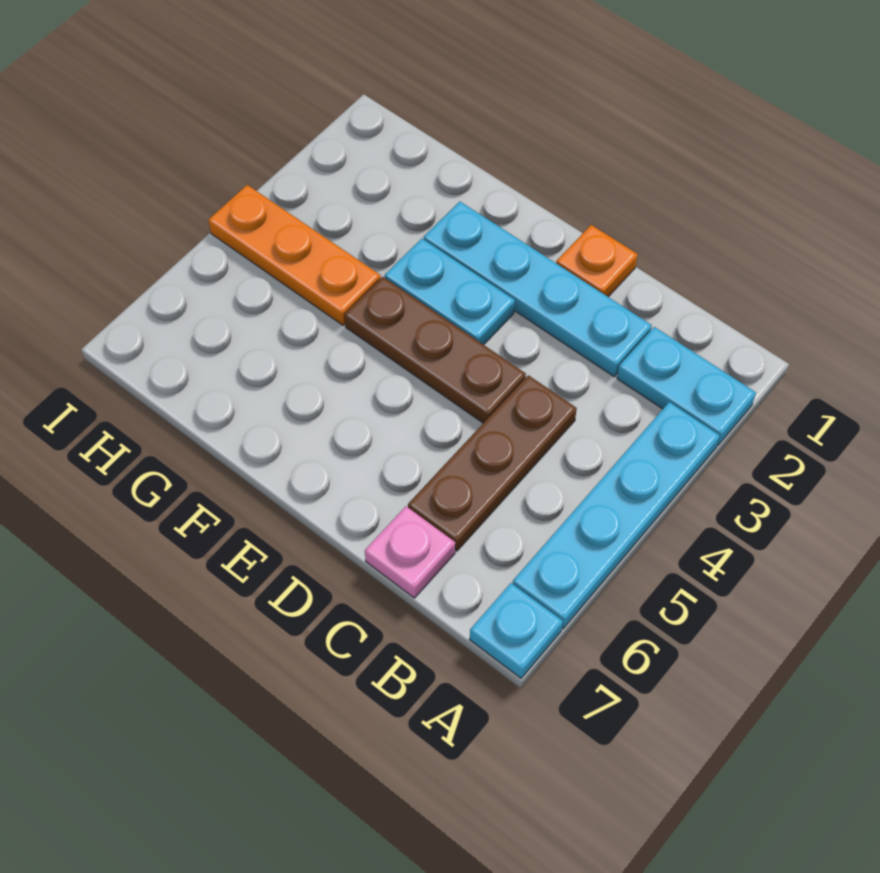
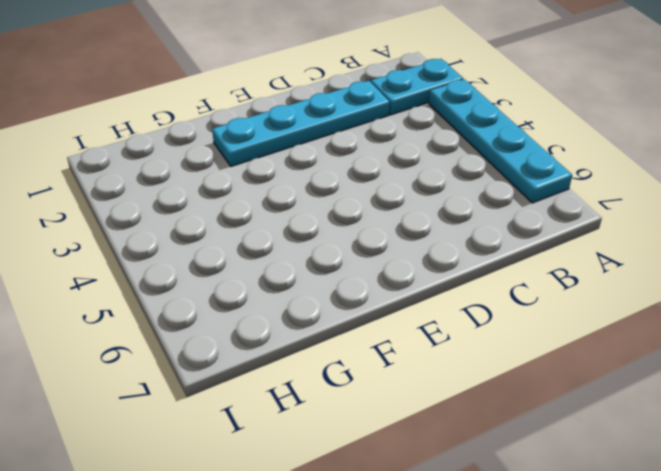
none -> cyan 1x1 plate [470,583,563,678]
none -> brown 1x3 plate [408,375,577,551]

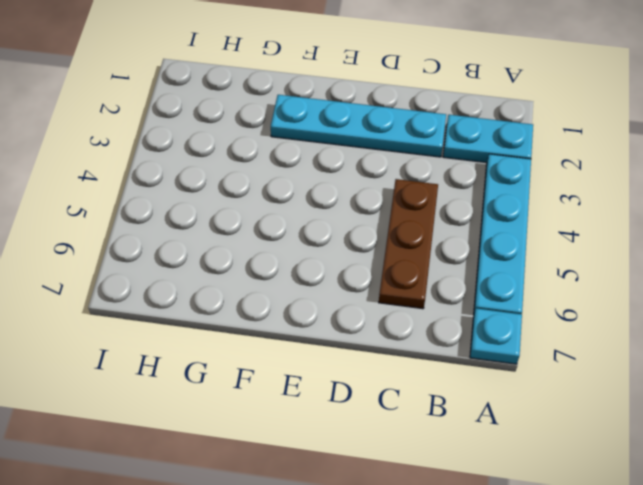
none -> pink 1x1 plate [365,506,455,598]
none -> orange 1x1 plate [556,225,638,297]

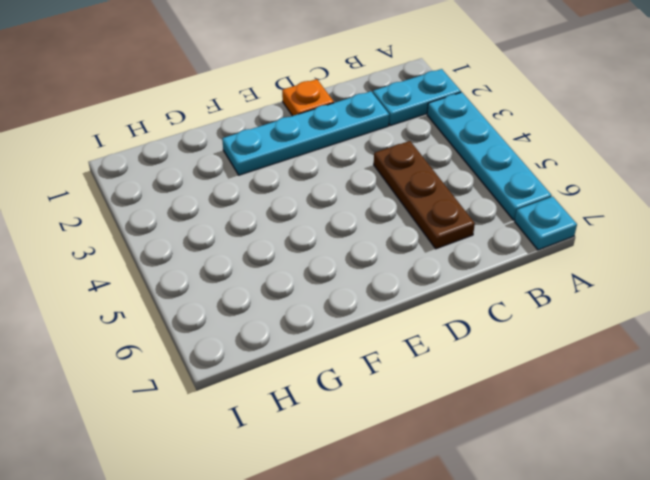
none -> pink 1x1 plate [365,506,455,598]
none -> brown 1x3 plate [344,277,526,423]

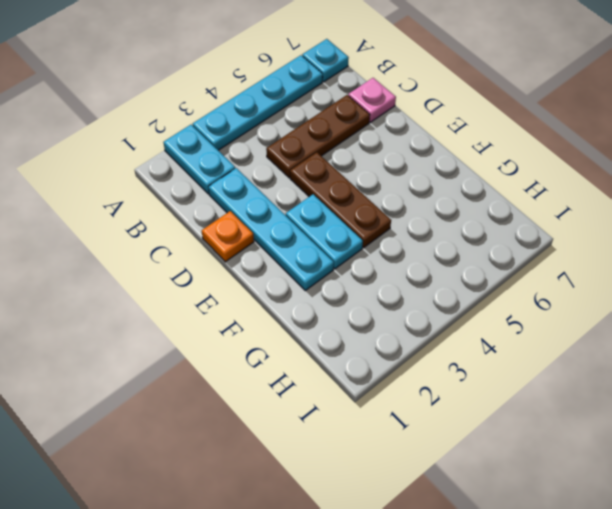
none -> orange 1x3 plate [208,185,381,325]

